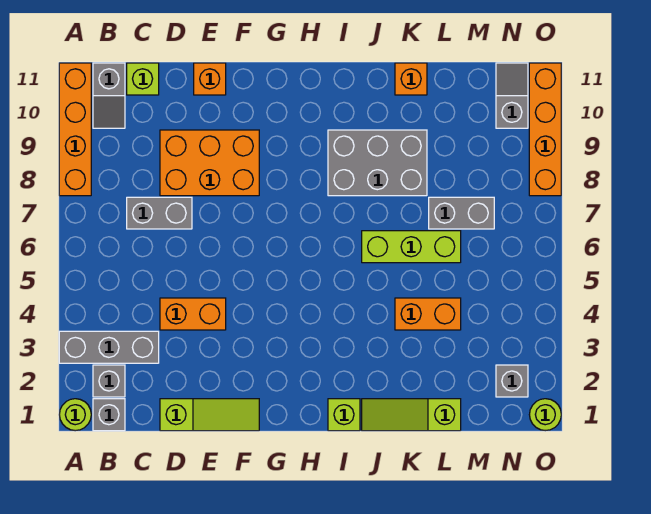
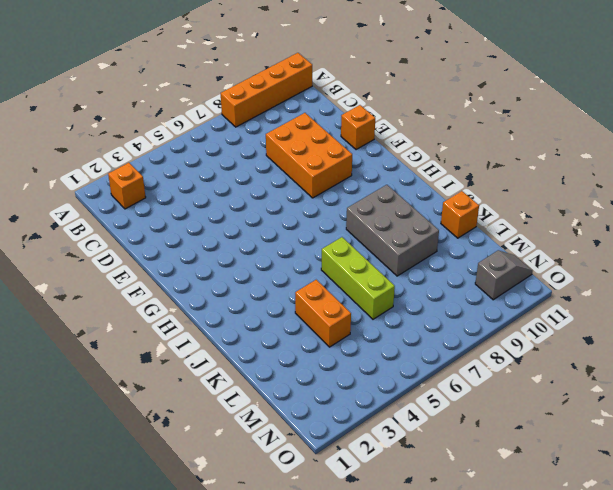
orange 1x1 brick [108,163,146,209] -> grey 1x1 brick [93,365,125,397]
none -> lime 1x1 round brick [59,399,91,431]
none -> grey 1x3 brick [59,331,159,363]
none -> grey 1x1 brick [93,399,125,431]

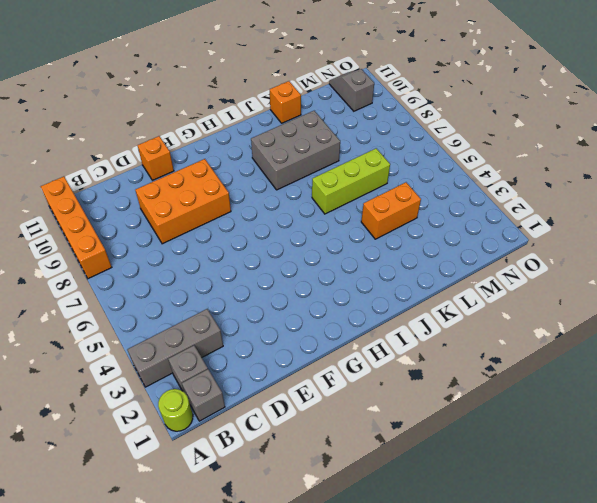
none -> grey 1x2 slope [93,63,125,128]
none -> grey 1x2 brick [127,197,192,229]
none -> lime 1x1 brick [127,63,159,95]

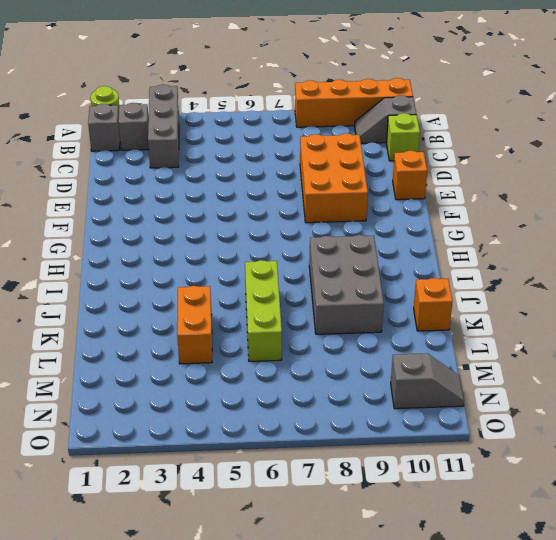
none -> grey 1x2 brick [127,197,192,229]
none -> lime 1x3 slope [160,399,259,431]
none -> orange 1x2 brick [160,298,226,330]

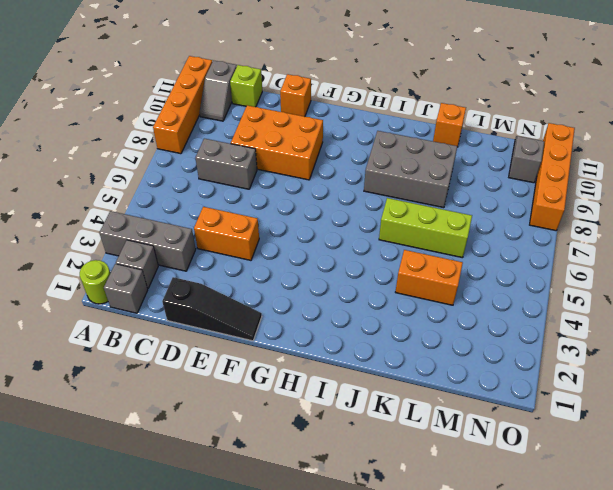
black 1x3 slope [162,277,262,341] -> lime 1x3 slope [160,399,259,431]
none -> lime 1x1 brick [328,399,360,431]
none -> lime 1x3 slope [362,399,461,431]
none -> grey 1x2 brick [429,197,494,229]

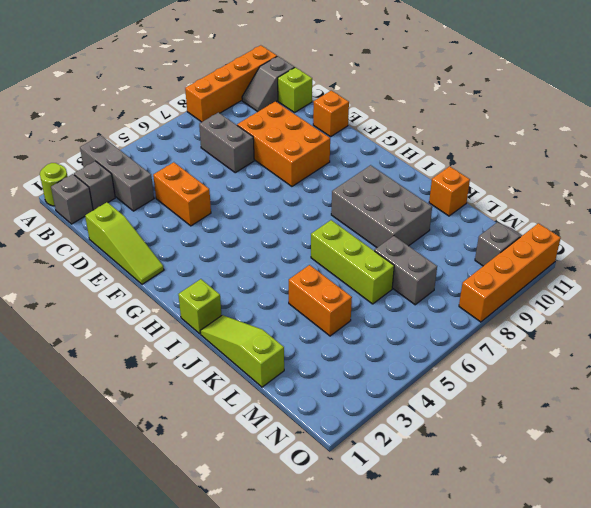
none -> grey 1x1 brick [496,365,528,397]
none -> lime 1x1 round brick [529,399,561,431]

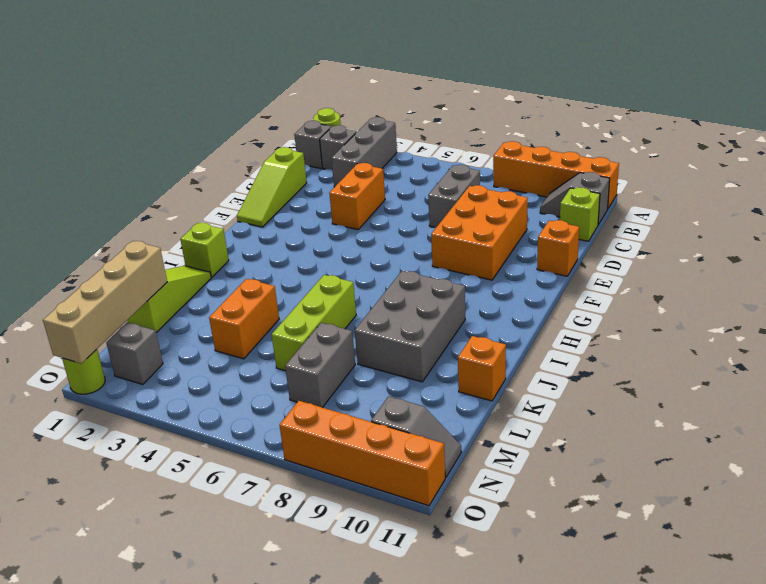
tan 1x4 brick [43,241,167,363] -> none

